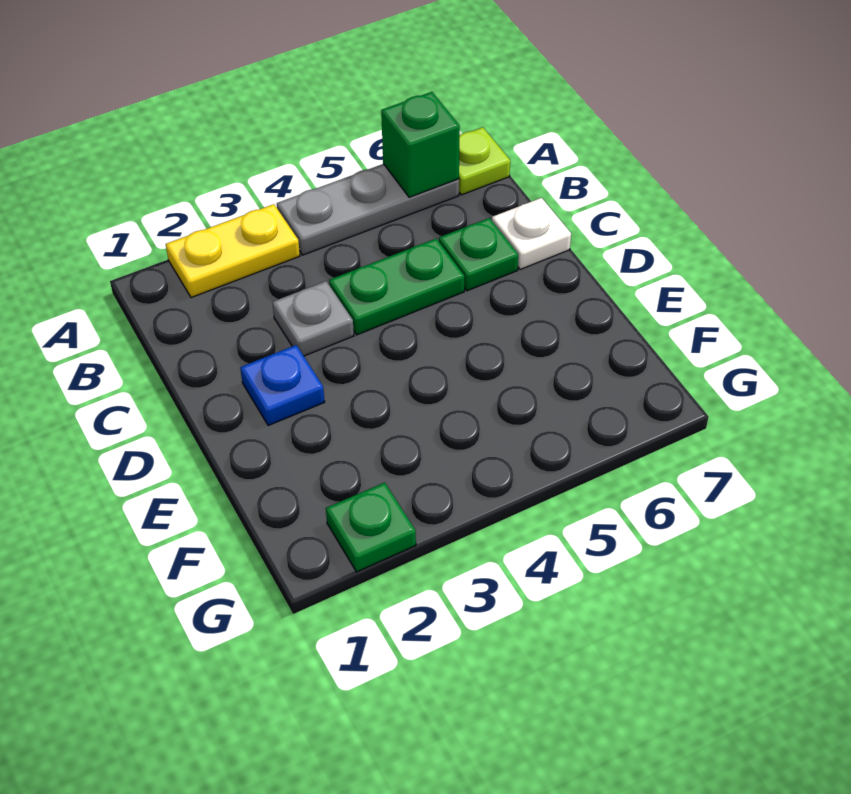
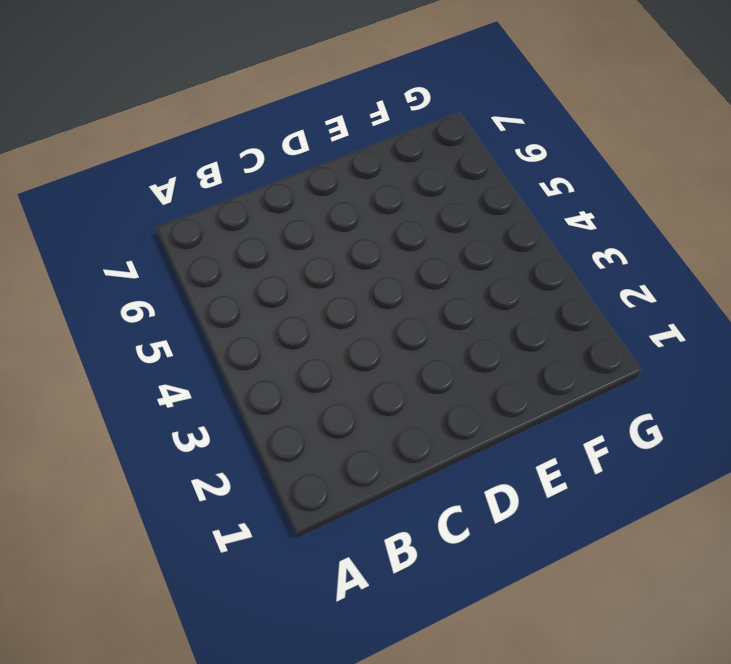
none -> yellow 1x2 plate [166,204,300,298]
none -> grey 1x3 plate [277,164,459,255]

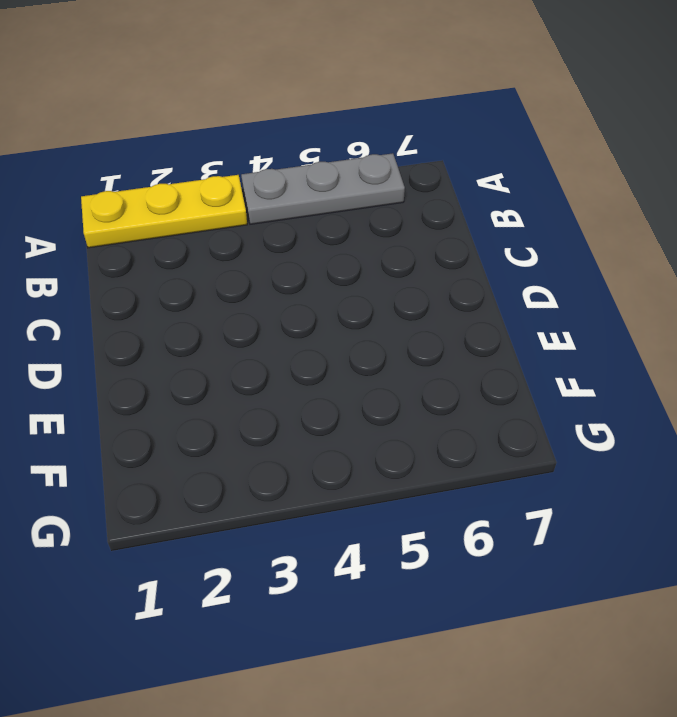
yellow 1x3 plate [81,175,247,248] -> yellow 1x2 plate [166,204,300,298]
none -> lime 1x1 plate [459,127,510,195]
none -> grey 1x1 plate [272,281,354,356]

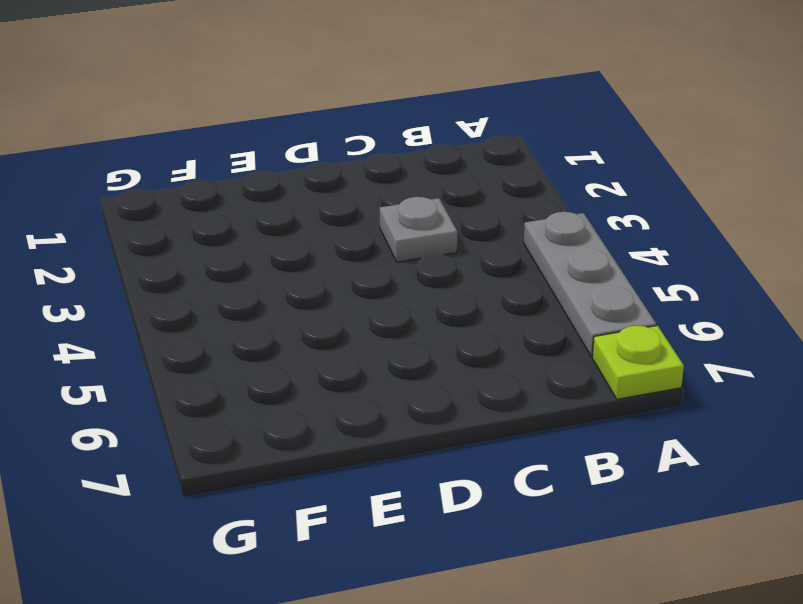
none -> yellow 1x2 plate [166,204,300,298]
none -> green 1x2 plate [329,239,464,335]

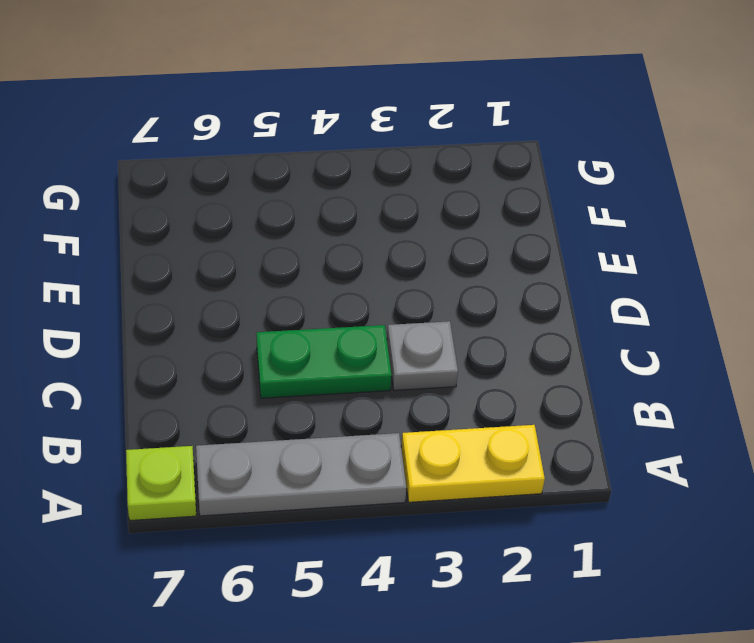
none -> green 1x1 plate [439,218,518,291]
none -> white 1x1 plate [492,198,571,270]

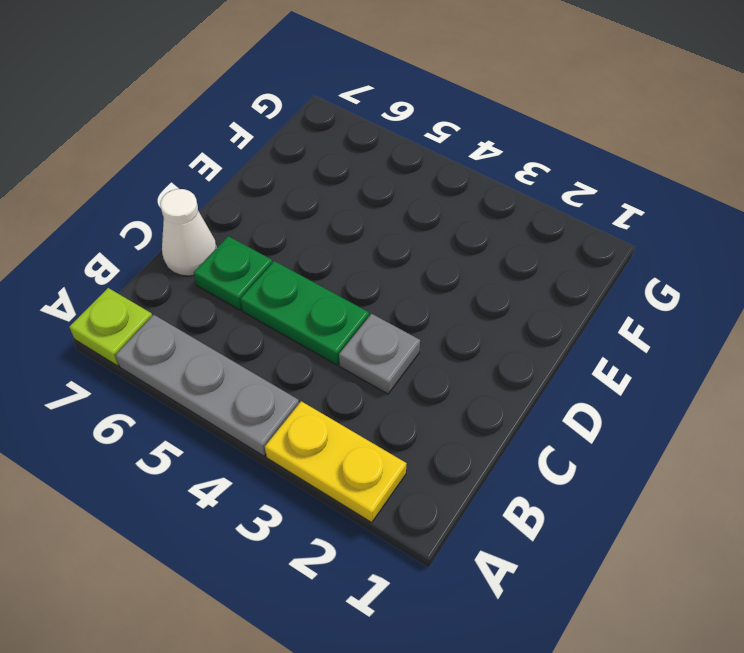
white 1x1 cone [160,189,217,276] -> white 1x1 plate [492,198,571,270]
none -> blue 1x1 plate [240,345,325,426]
none -> green 1x1 plate [326,483,416,572]

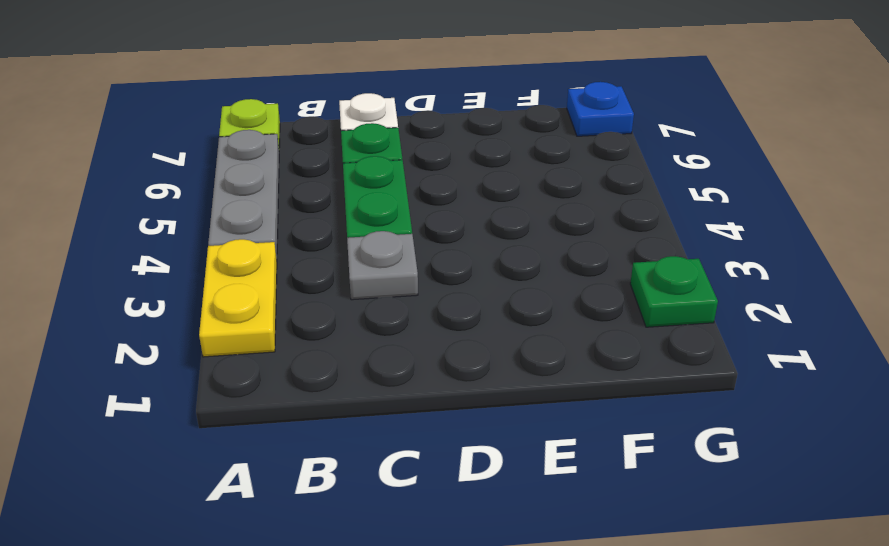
blue 1x1 plate [567,82,634,136] -> blue 1x1 plate moved to [240,345,325,426]
none -> green 1x1 brick [381,92,460,197]

